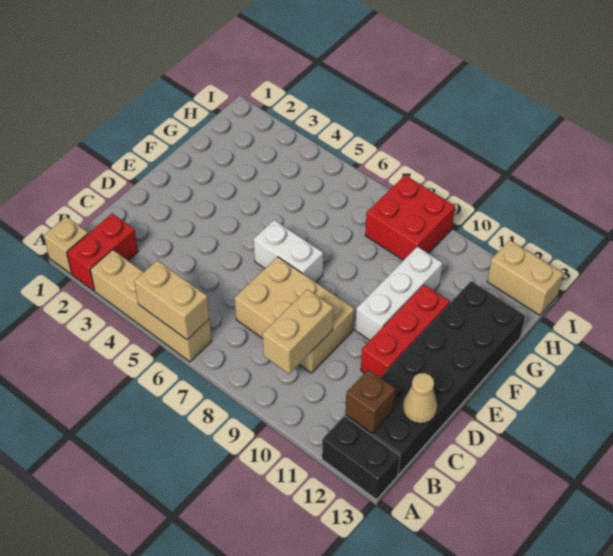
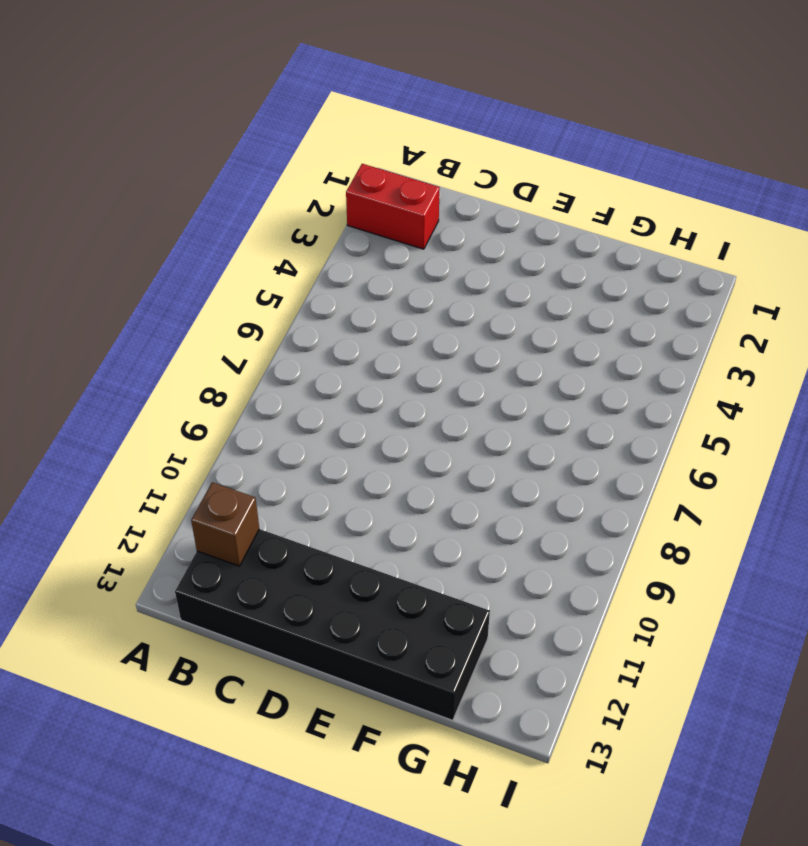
none -> tan 1x1 brick [44,217,88,274]
none -> tan 1x4 brick [90,250,212,362]
none -> black 1x2 brick [322,416,400,499]

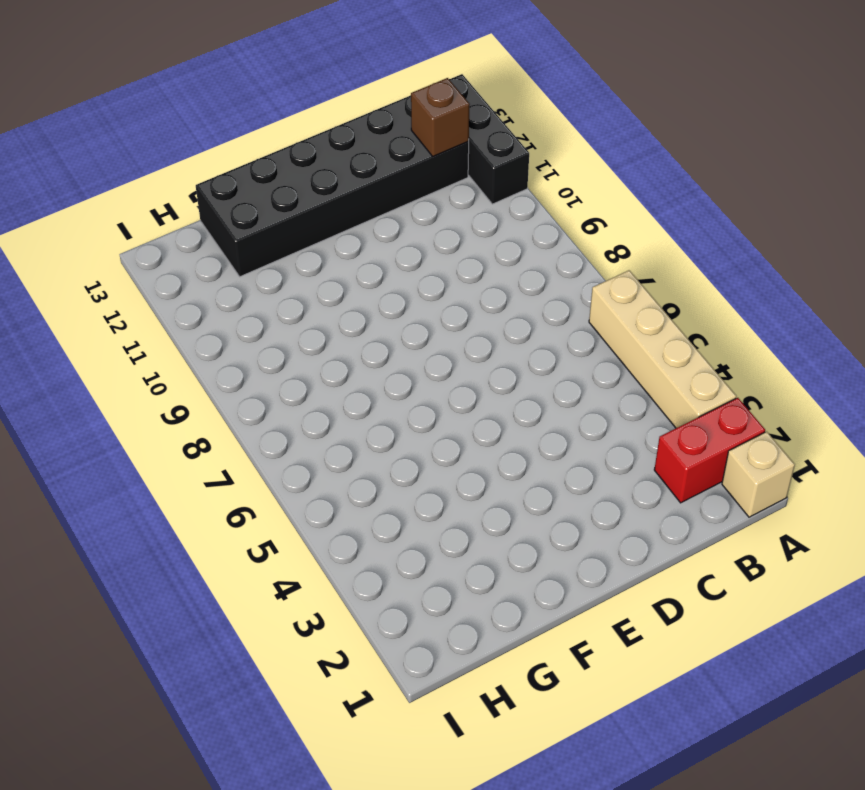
black 1x3 brick [449,74,529,204] -> black 1x2 brick [322,416,400,499]
none -> tan 2x3 brick [235,257,354,373]
none -> red 1x3 brick [361,285,450,377]
none -> white 1x2 brick [254,220,323,282]

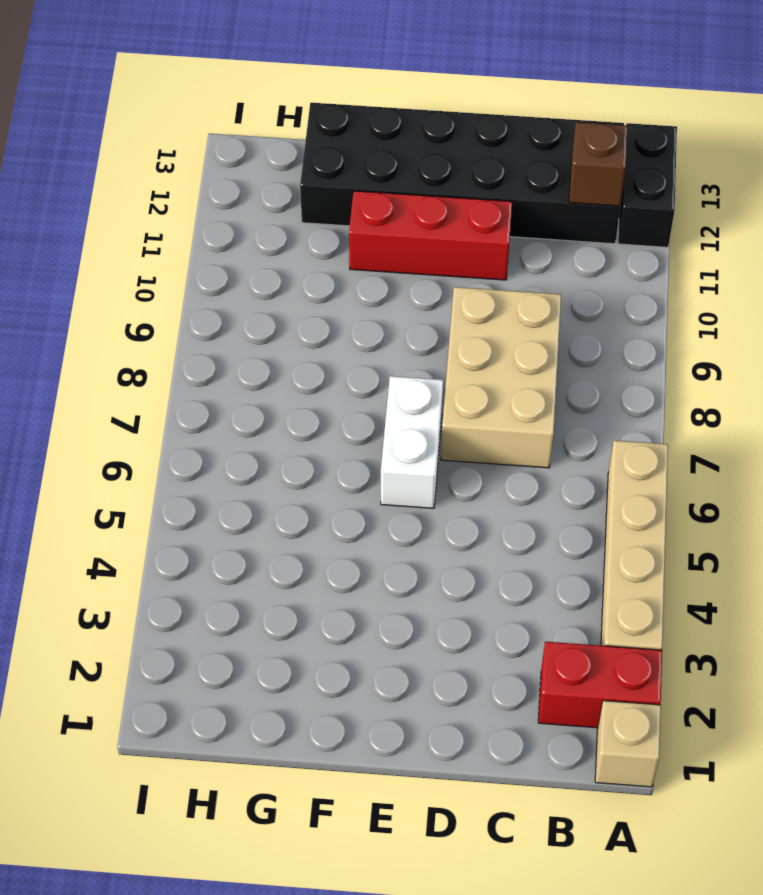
none -> white 1x3 brick [355,247,443,340]
none -> red 2x2 brick [365,175,455,260]
none -> tan 1x2 brick [487,240,563,315]

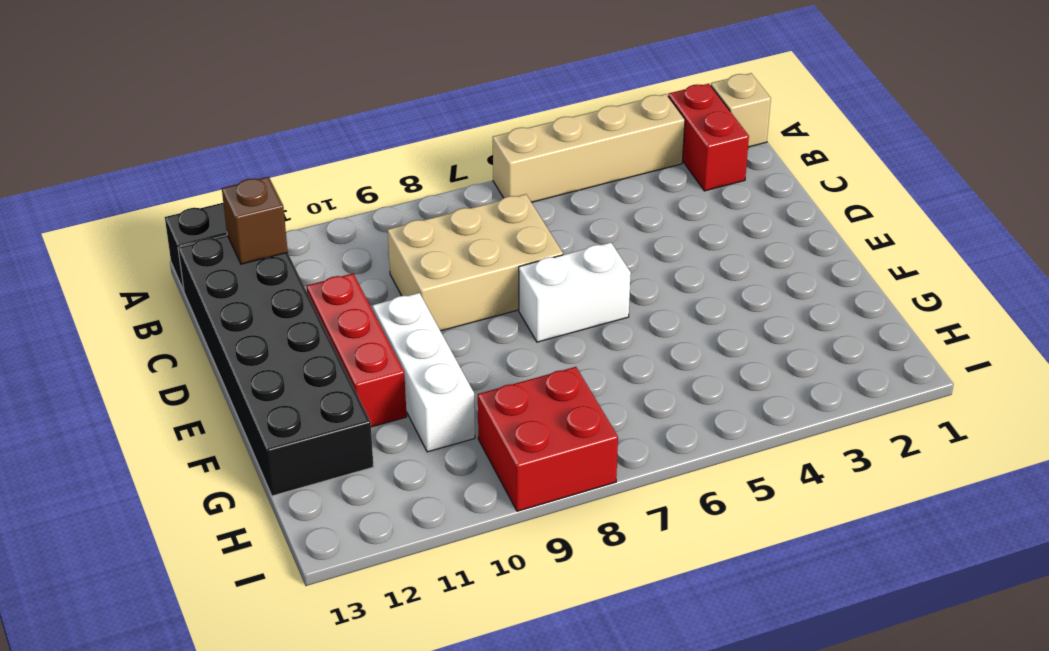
none -> tan 1x2 brick [487,240,563,315]
none -> tan 1x2 brick [134,260,209,340]
none -> tan 1x2 brick [263,289,333,374]

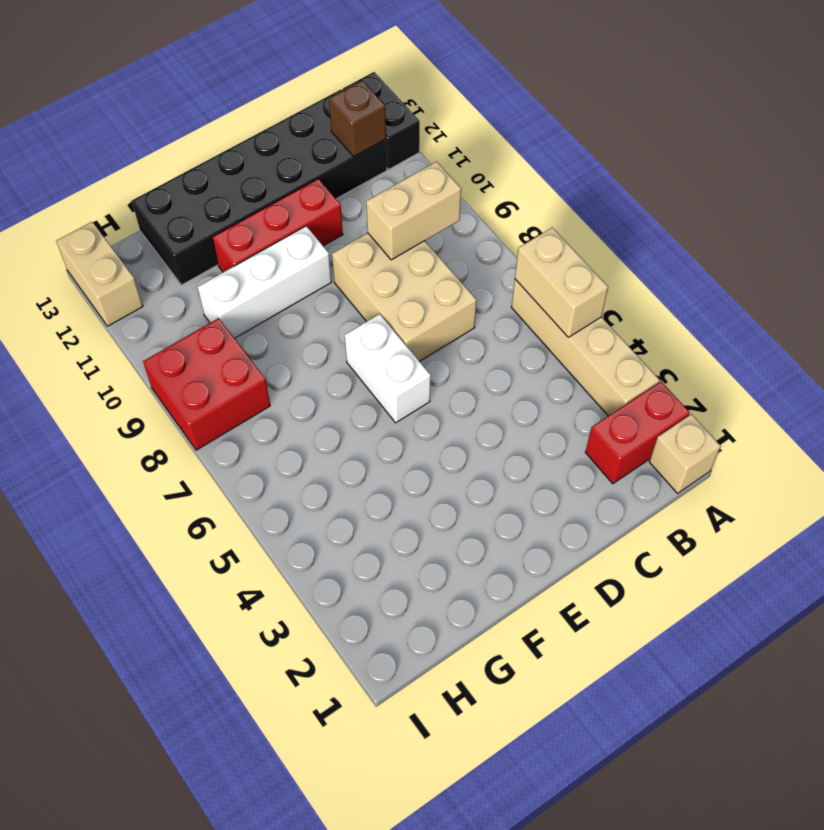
none -> tan 1x1 cone [403,373,437,423]

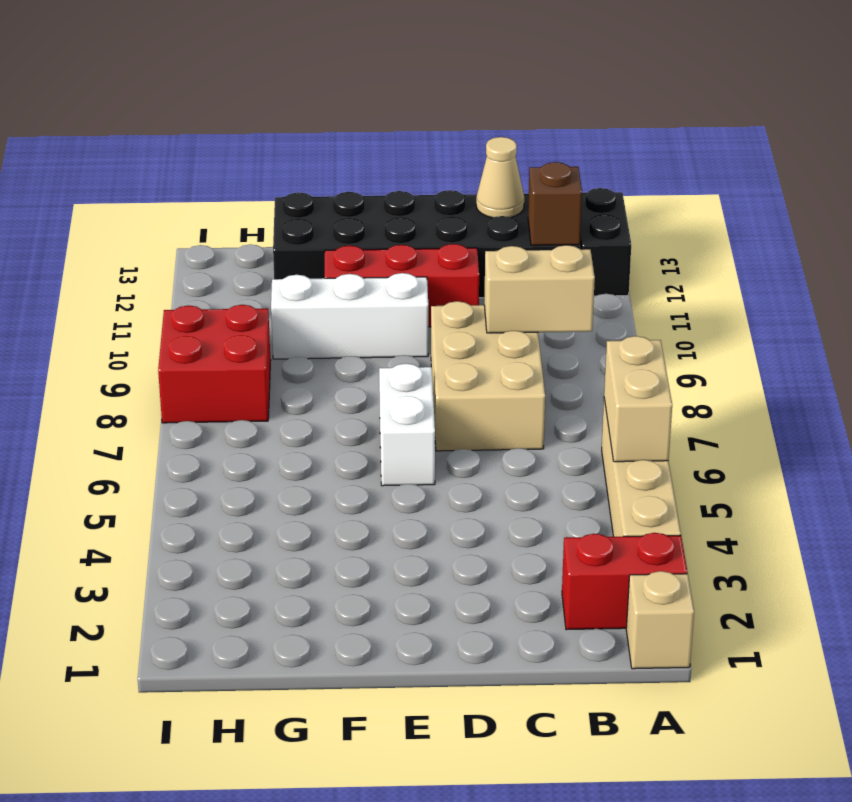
none -> tan 1x2 brick [487,240,563,315]

